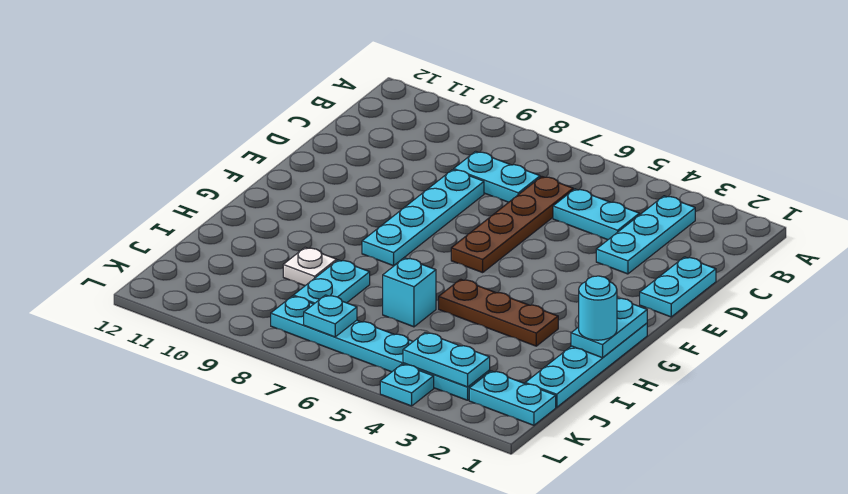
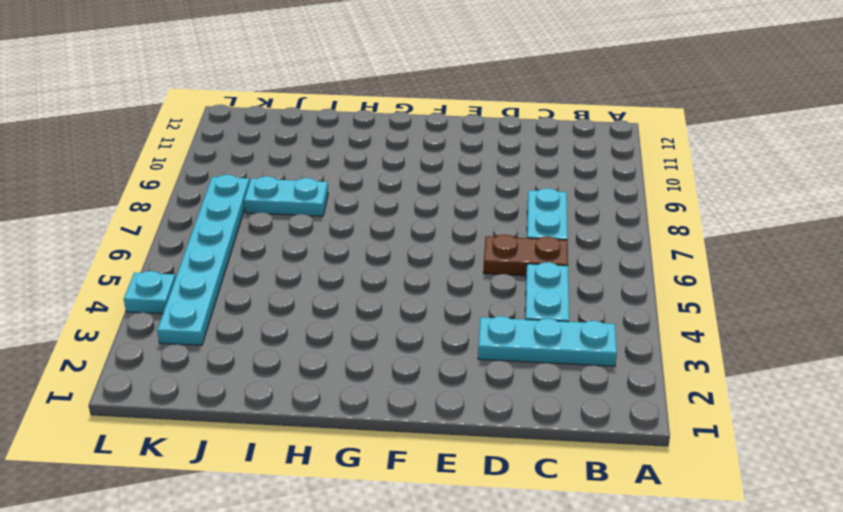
brown 1x2 plate [483,234,568,276] -> brown 1x4 plate [451,177,573,273]
none -> cyan 1x2 plate [640,257,716,317]
none -> cyan 1x4 plate [362,170,484,266]
none -> cyan 1x4 plate [525,323,647,407]

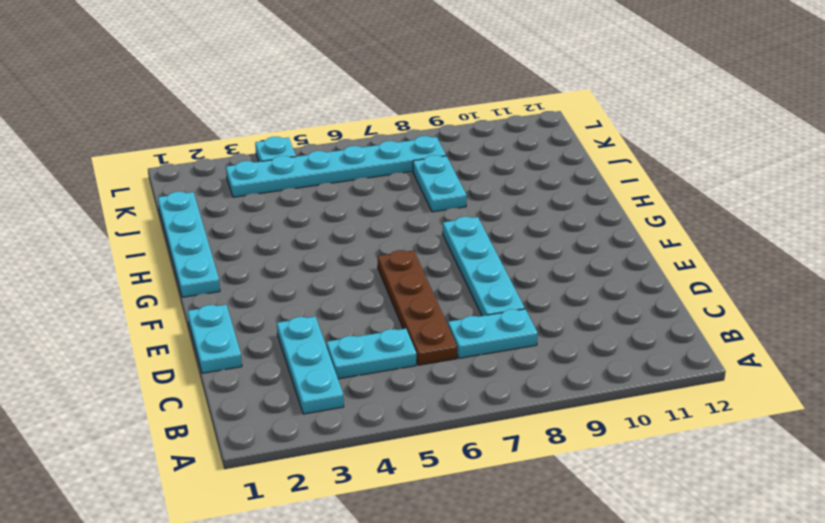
none -> brown 1x3 plate [439,279,558,346]
none -> cyan 1x1 brick [383,258,436,327]
none -> white 1x1 plate [283,247,337,286]

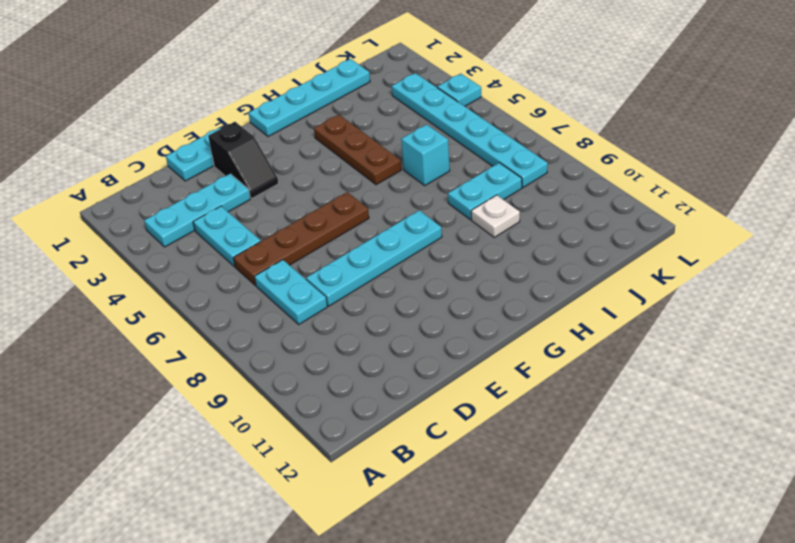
black 1x2 slope [208,122,279,198] -> none
none -> cyan 1x2 plate [469,371,556,425]
none -> cyan 1x2 plate [571,298,647,358]
none -> cyan 1x2 plate [403,333,490,387]

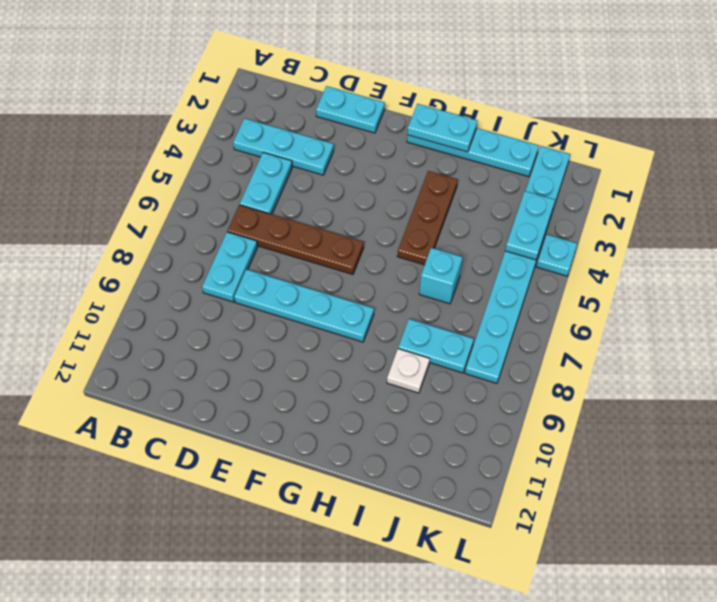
none -> cyan 1x1 plate [304,295,357,337]
none -> cyan 1x1 round brick [579,276,617,340]

